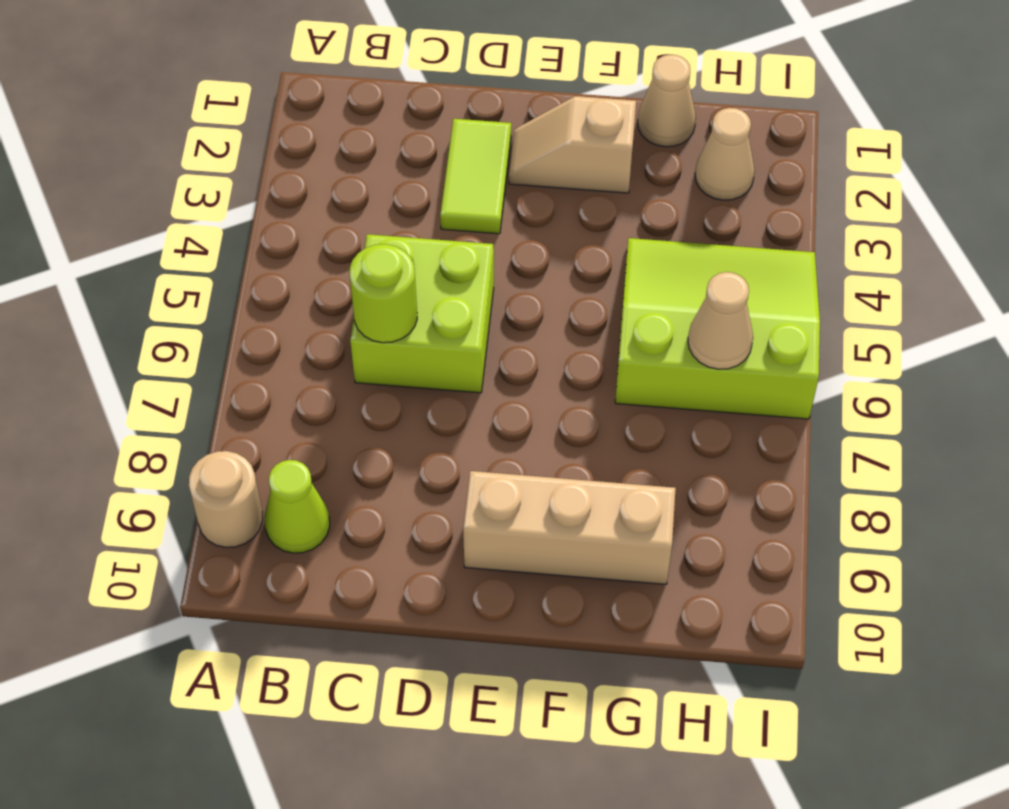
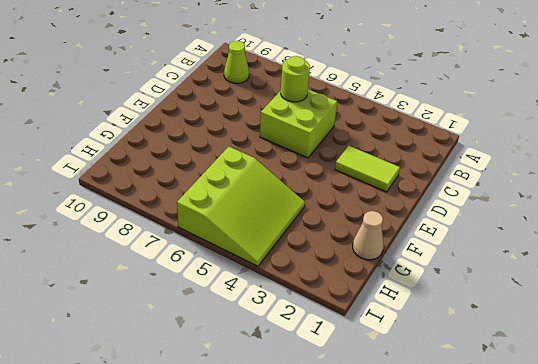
none -> tan 1x1 round brick [189,451,263,547]
none -> tan 1x2 slope [509,96,636,193]

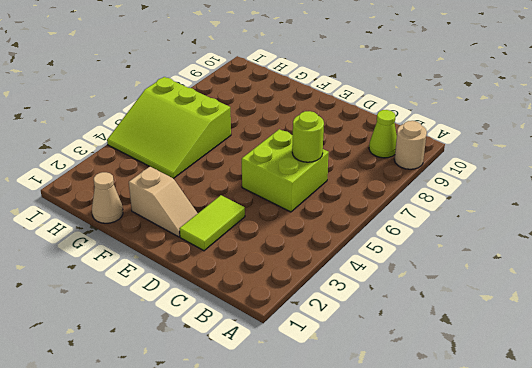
none -> tan 1x3 brick [463,471,676,584]
none -> tan 1x1 cone [695,108,755,200]

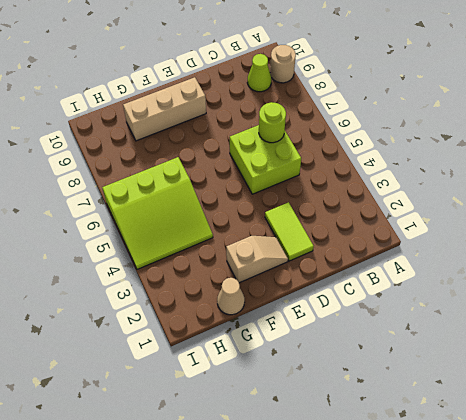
none -> tan 1x1 cone [695,108,755,200]
none -> tan 1x1 cone [688,272,753,369]

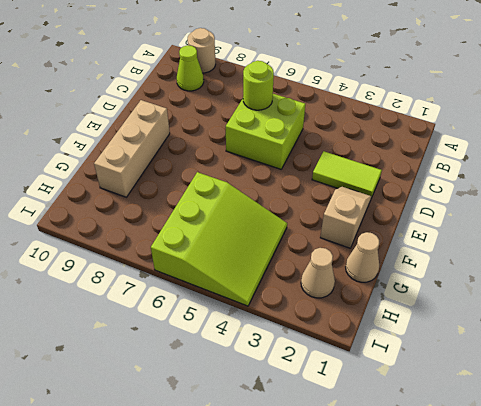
none -> tan 1x1 cone [688,272,753,369]

